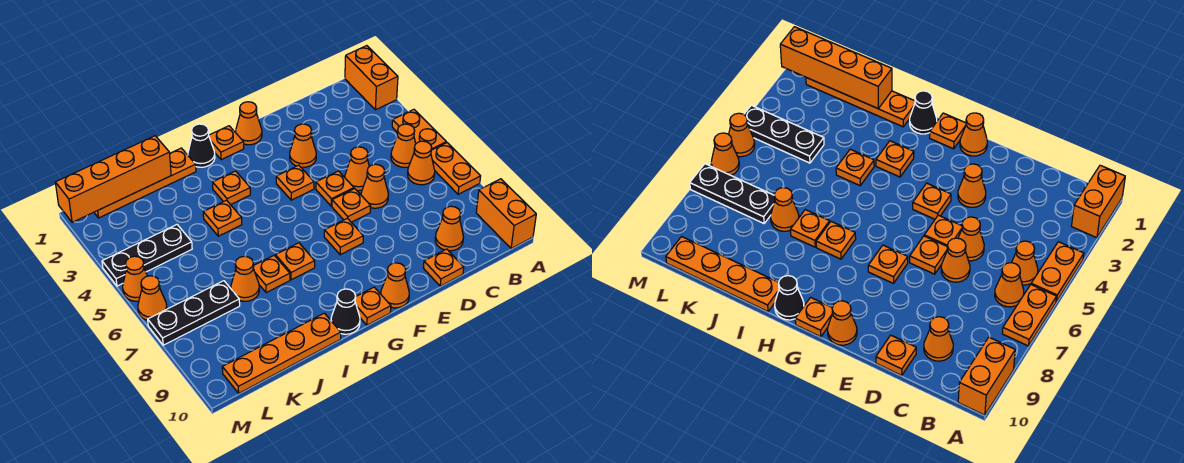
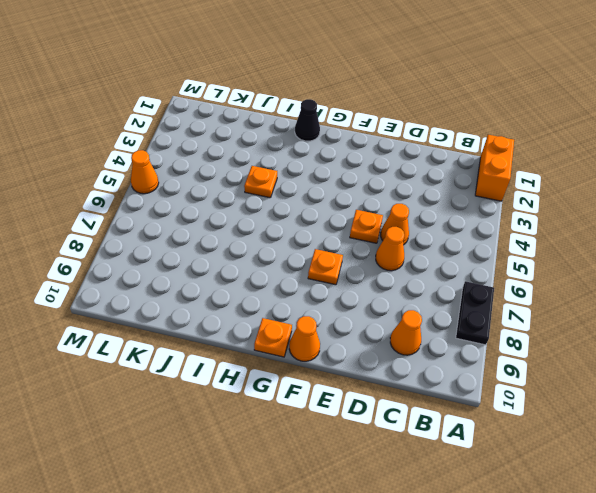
black 1x2 plate [456,281,494,345] -> orange 1x2 plate [431,143,481,194]
none -> orange 1x2 plate [392,109,446,150]
none -> orange 1x2 brick [476,179,536,249]
none -> orange 1x1 cone [391,124,416,167]
none -> orange 1x1 cone [408,141,435,185]

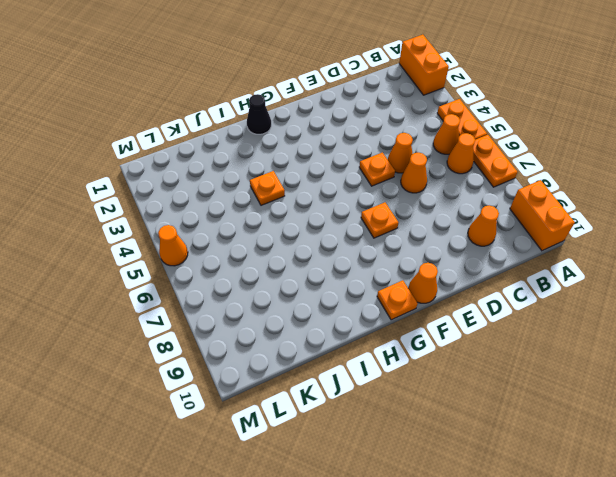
none -> orange 1x1 plate [423,249,464,286]
none -> orange 1x1 cone [290,124,316,167]
none -> orange 1x1 plate [332,189,371,222]
none -> orange 1x1 cone [236,102,262,145]

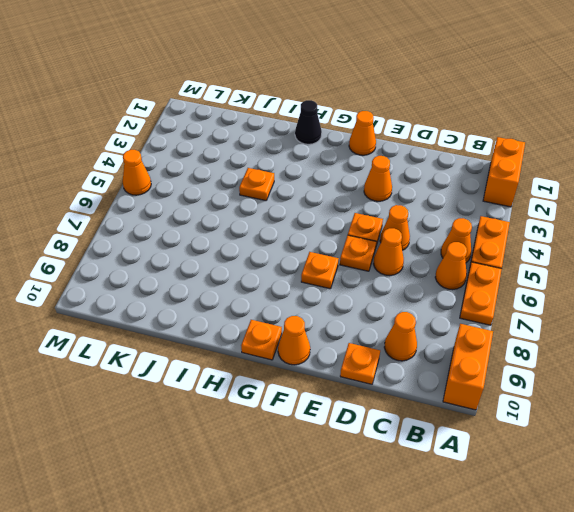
none -> orange 1x1 plate [276,165,314,200]
none -> orange 1x1 plate [209,126,244,160]
none -> orange 1x1 plate [213,171,250,205]
none -> orange 1x1 plate [275,243,315,280]

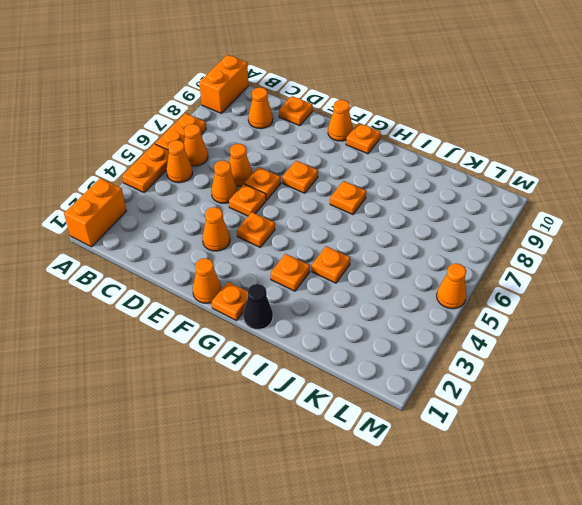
none -> black 1x1 cone [331,289,360,334]
none -> orange 1x4 plate [94,148,196,218]
none -> orange 1x1 plate [253,256,290,293]
none -> orange 1x4 plate [222,313,341,393]

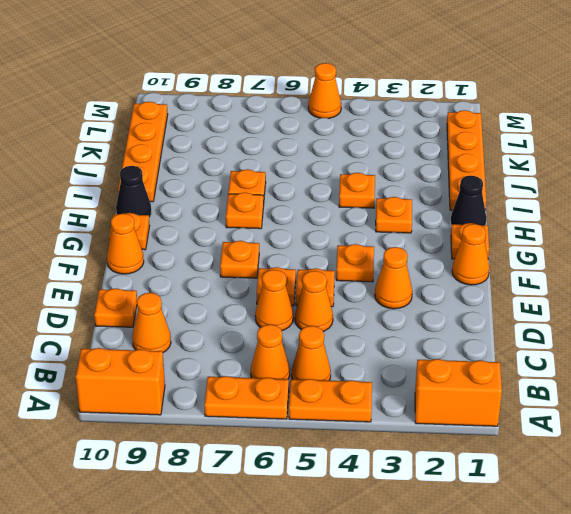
none -> orange 1x1 cone [231,256,259,301]
none -> black 1x3 plate [102,225,192,286]
none -> black 1x3 plate [148,281,240,345]
none -> orange 1x1 cone [138,276,167,320]

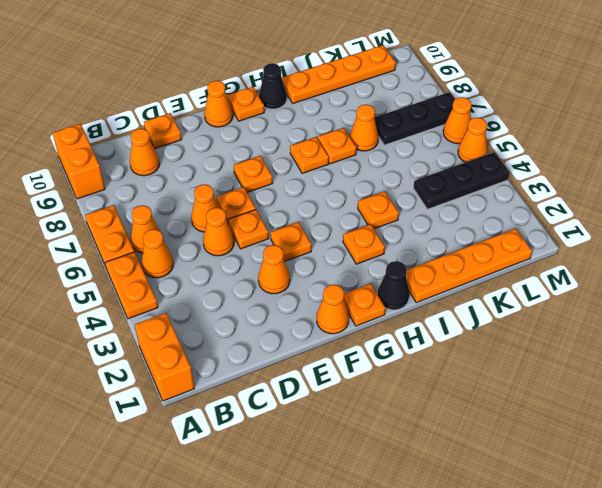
none -> orange 1x4 brick [55,136,171,222]

